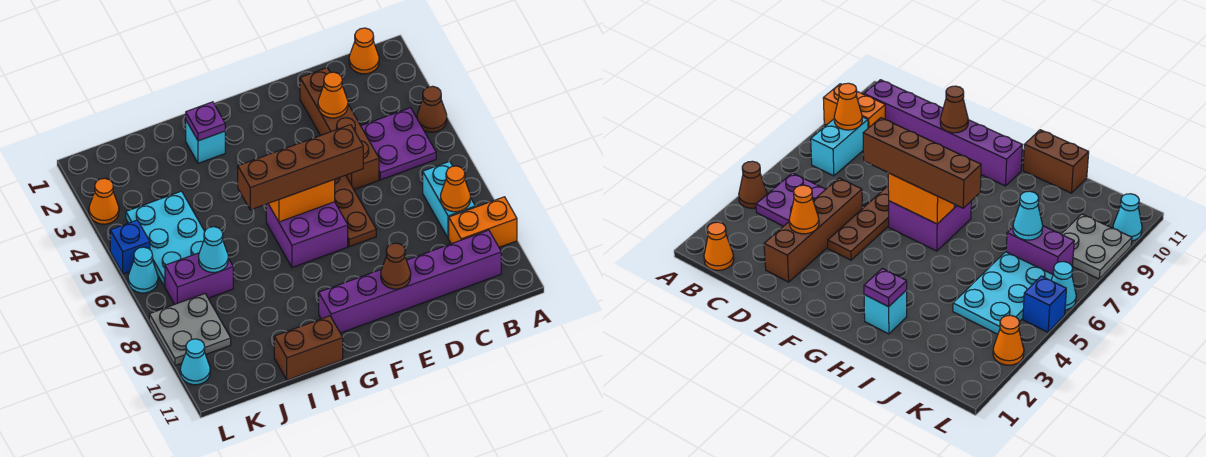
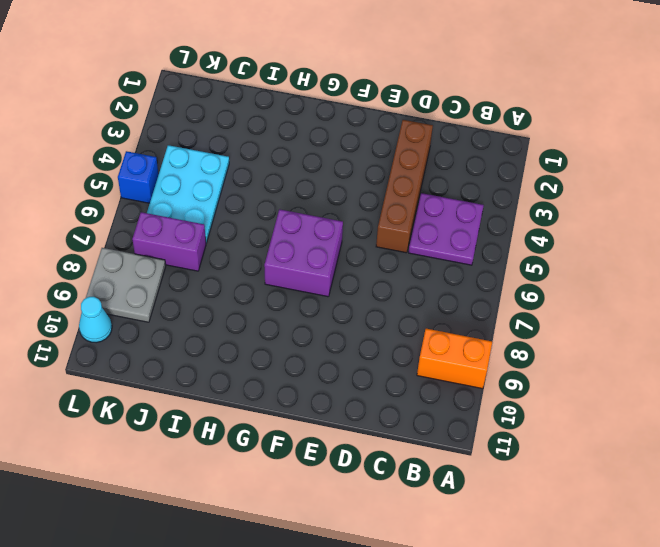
none -> brown 1x1 cone [417,86,447,132]
none -> orange 1x1 cone [349,28,379,74]
none -> cyan 1x2 brick [423,161,475,238]

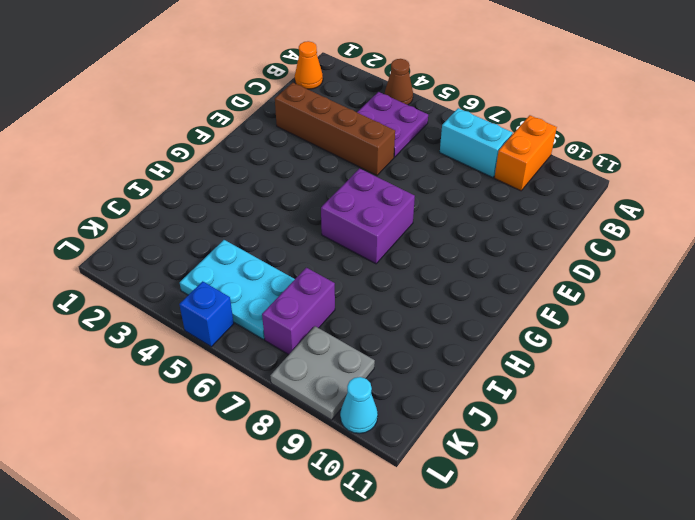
none -> purple 1x6 brick [319,230,501,333]
none -> brown 1x4 plate [335,175,376,247]
none -> cyan 1x1 brick [186,121,225,163]

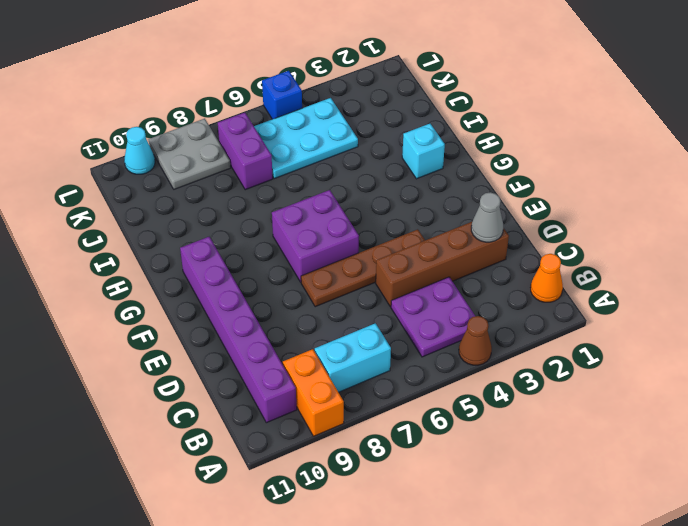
grey 1x1 cone [471,192,503,242] -> none
none -> brown 1x2 brick [274,316,343,380]
none -> orange 1x1 cone [89,178,119,224]
none -> cyan 1x1 cone [128,247,158,293]

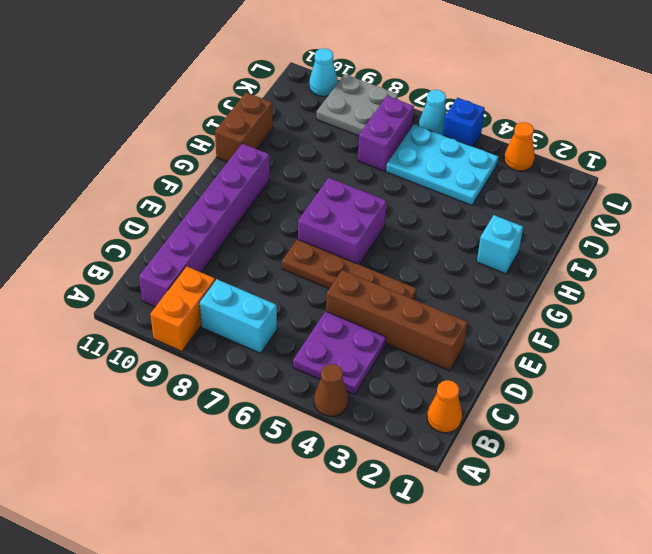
none -> orange 1x1 cone [441,166,470,212]
none -> orange 1x1 cone [318,72,348,118]
none -> brown 1x1 cone [381,243,411,289]

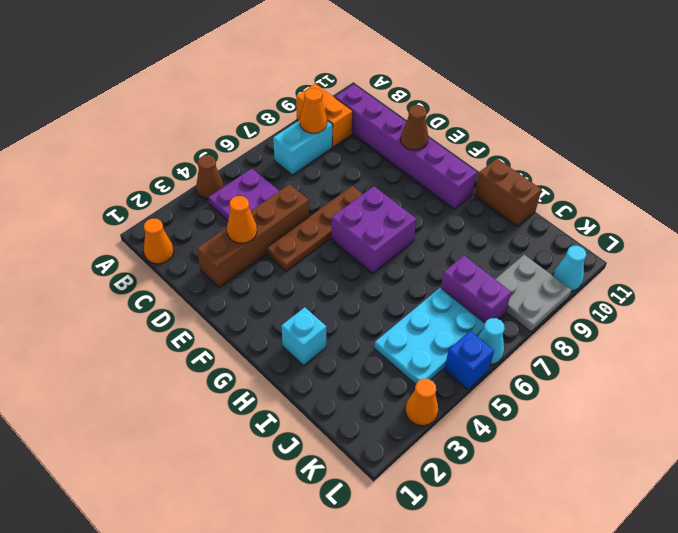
none -> orange 1x2 brick [268,179,335,222]
none -> purple 1x1 plate [186,102,225,141]
none -> cyan 1x1 cone [199,227,228,272]

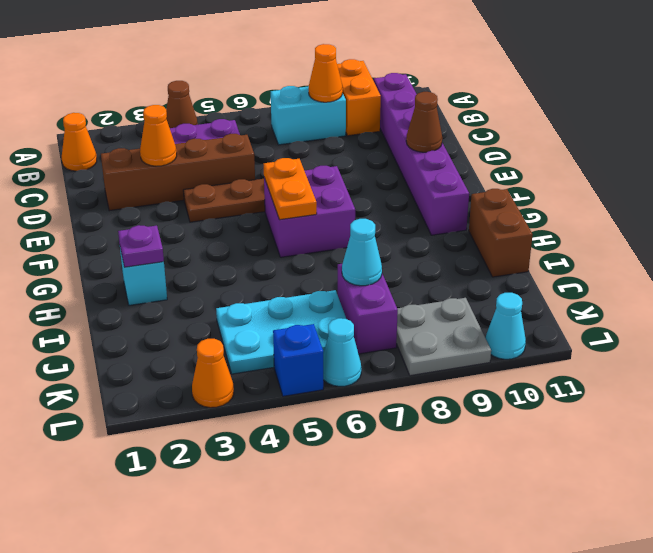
orange 1x2 plate [264,158,317,220] -> orange 1x2 brick [268,179,335,222]
none -> brown 1x4 brick [238,125,363,210]

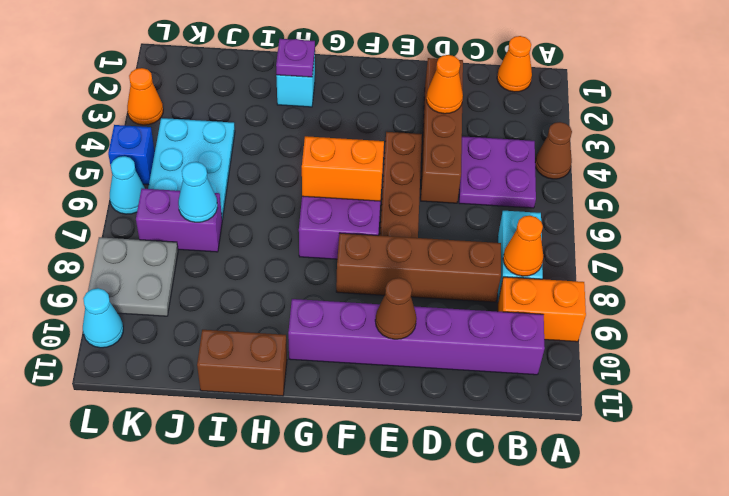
brown 1x4 brick [336,233,501,302] -> brown 1x4 brick moved to [238,125,363,210]

